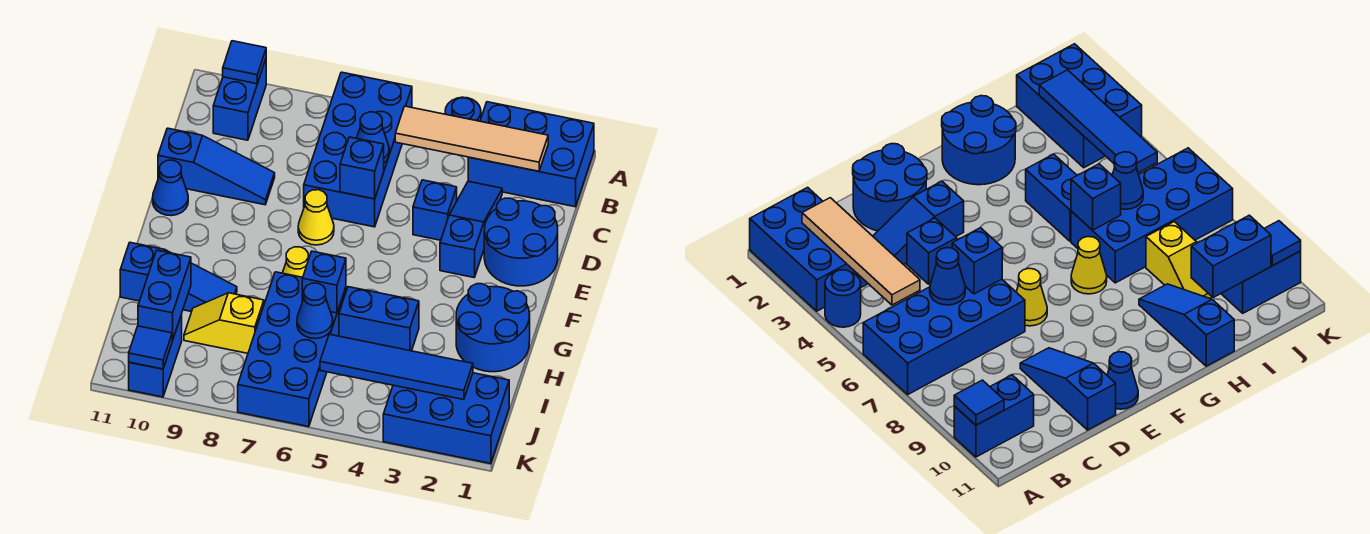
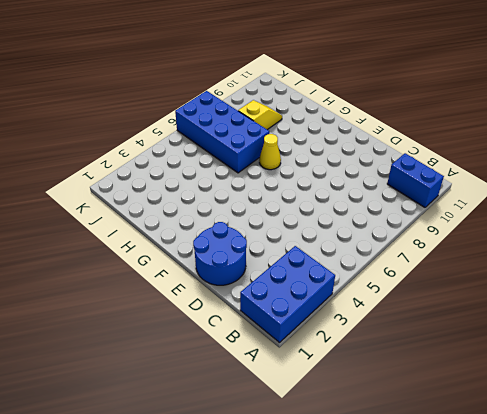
none -> blue 1x1 round brick [445,97,481,121]
none -> blue 2x4 brick [304,72,412,227]
none -> blue 1x3 slope [440,181,502,277]

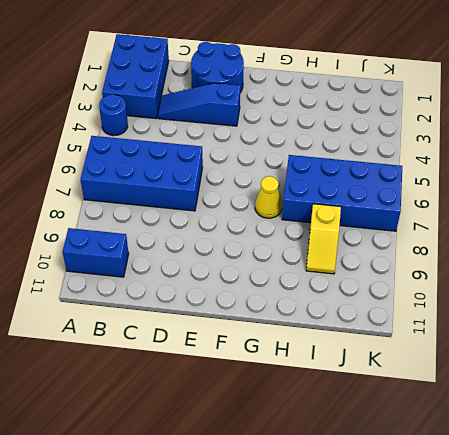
none -> blue 1x1 brick [413,180,457,240]
none -> blue 1x3 slope [158,128,275,205]
none -> yellow 1x1 cone [298,190,334,245]

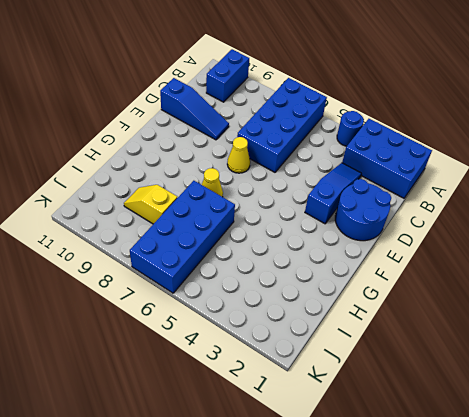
none -> blue 1x1 brick [413,180,457,240]
none -> blue 1x1 cone [153,160,188,216]
none -> blue 2x2 round brick [456,284,530,372]

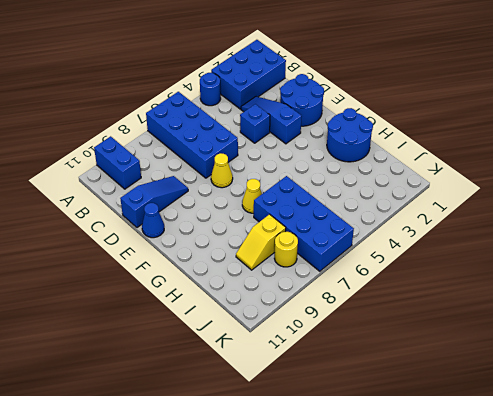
yellow 1x1 round brick [274,232,298,267] -> none
none -> blue 1x2 brick [339,287,419,351]
none -> blue 1x3 slope [120,243,237,312]
none -> blue 2x3 brick [383,373,509,464]

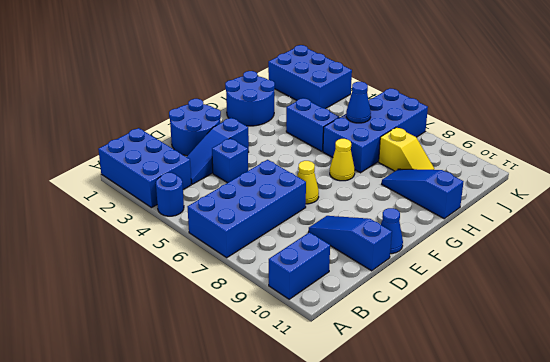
none -> blue 1x2 brick [129,314,182,397]
none -> blue 1x1 tile [223,41,266,84]
none -> tan 1x4 tile [395,106,548,171]

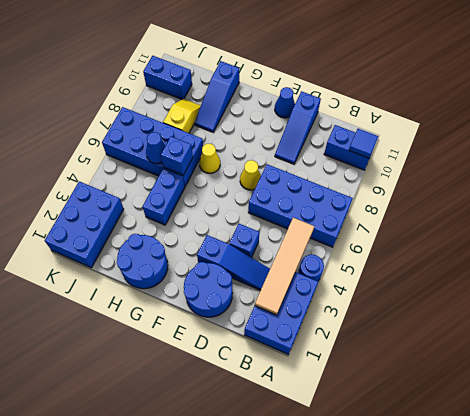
none -> blue 1x1 cone [357,112,389,163]
none -> blue 1x1 brick [340,137,384,199]
none -> blue 1x2 brick [138,250,191,340]

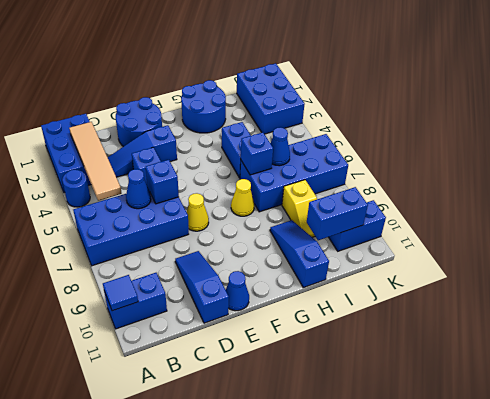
none -> blue 1x4 tile [320,334,473,400]
none -> blue 1x1 tile [129,326,173,369]

